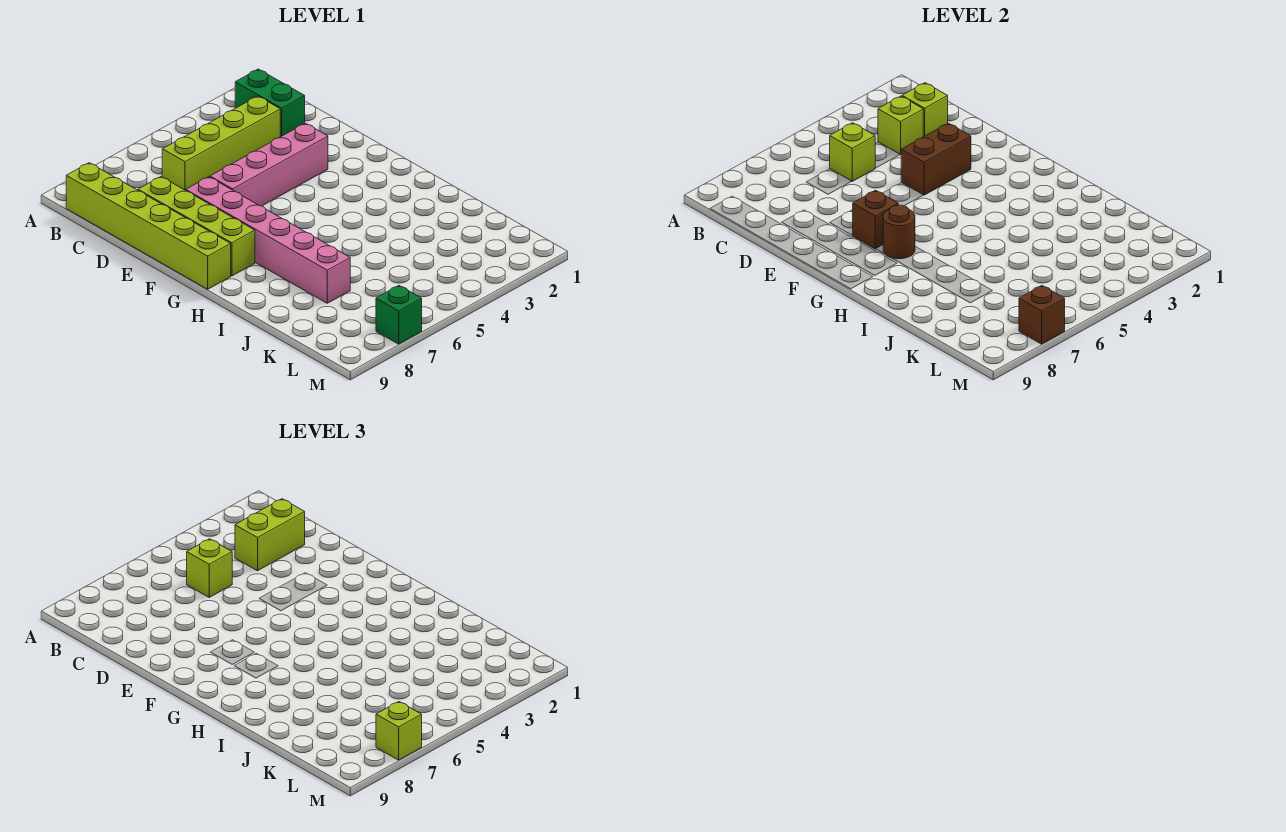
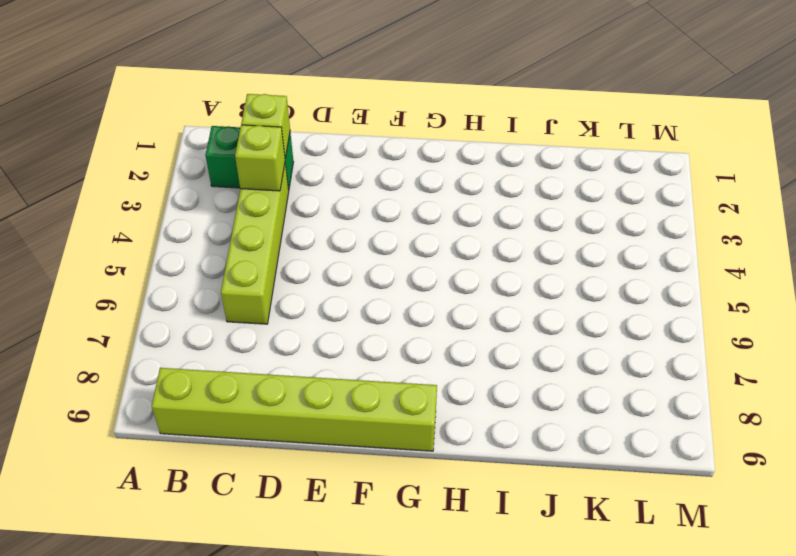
none -> lime 1x4 brick [138,177,255,276]
none -> pink 1x4 brick [210,123,328,206]
none -> pink 1x6 brick [186,177,350,303]

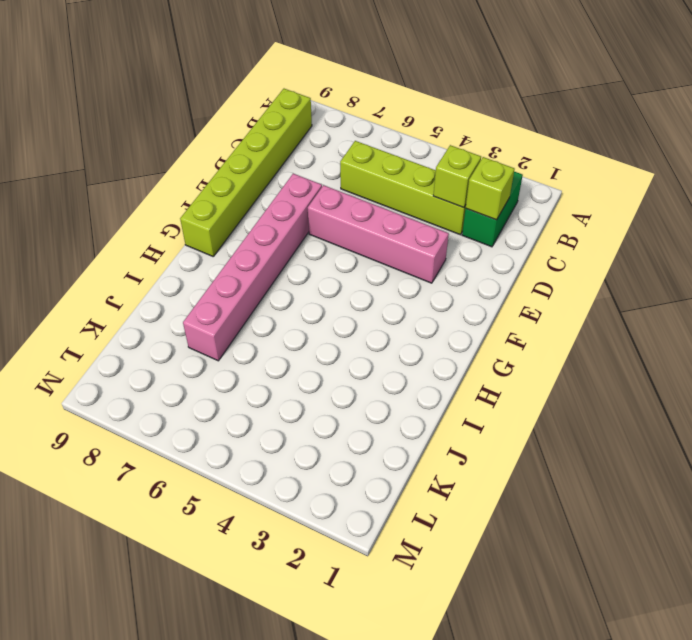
none -> lime 1x4 brick [138,177,255,276]
none -> green 1x1 brick [376,286,422,344]
none -> lime 1x1 brick [830,123,875,181]

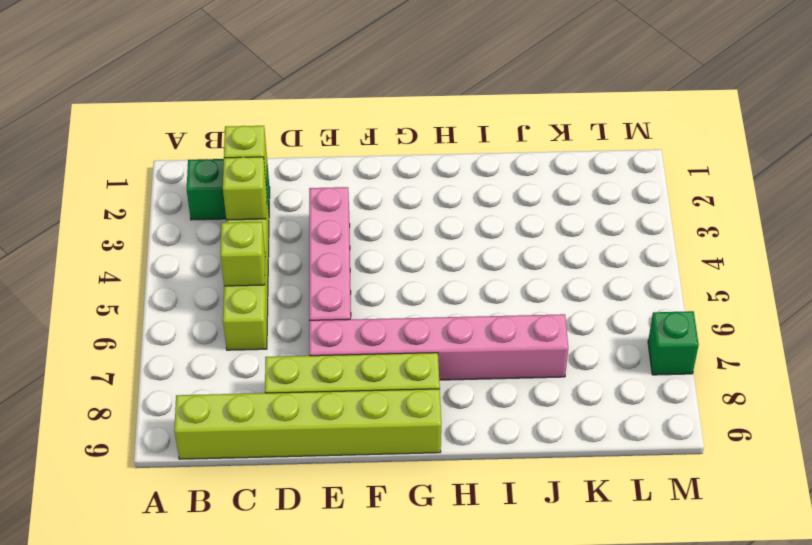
none -> brown 1x2 brick [901,123,971,195]
none -> brown 1x1 brick [852,190,898,249]
none -> brown 1x1 round brick [883,205,915,259]

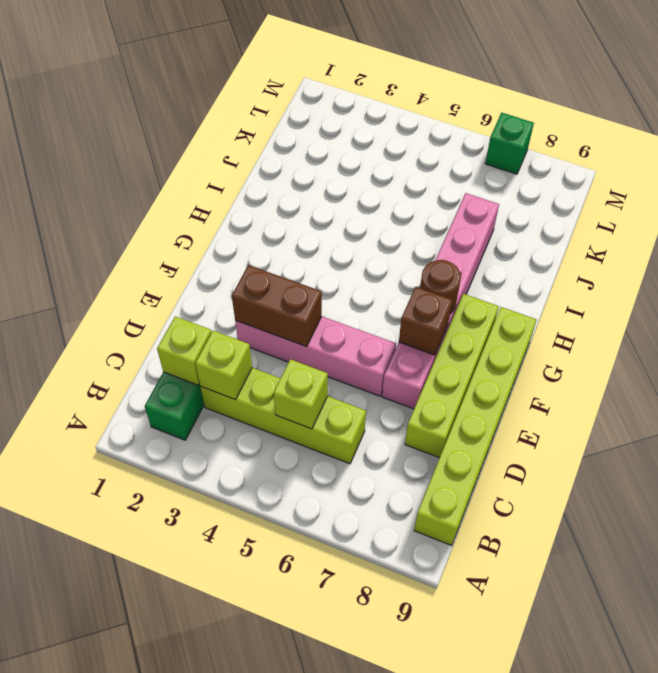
none -> brown 1x1 brick [1019,286,1065,344]
none -> lime 1x2 brick [235,499,305,571]
none -> lime 1x1 brick [187,539,232,597]

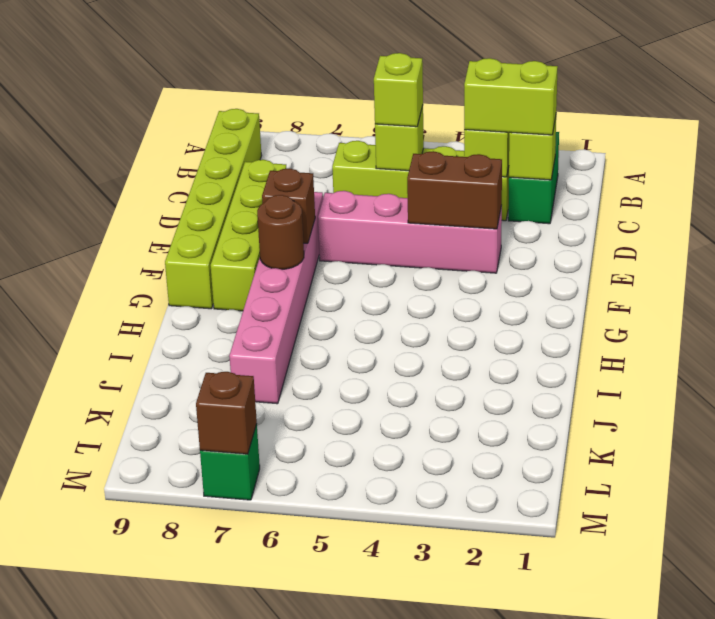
none -> lime 1x1 brick [376,702,422,760]

